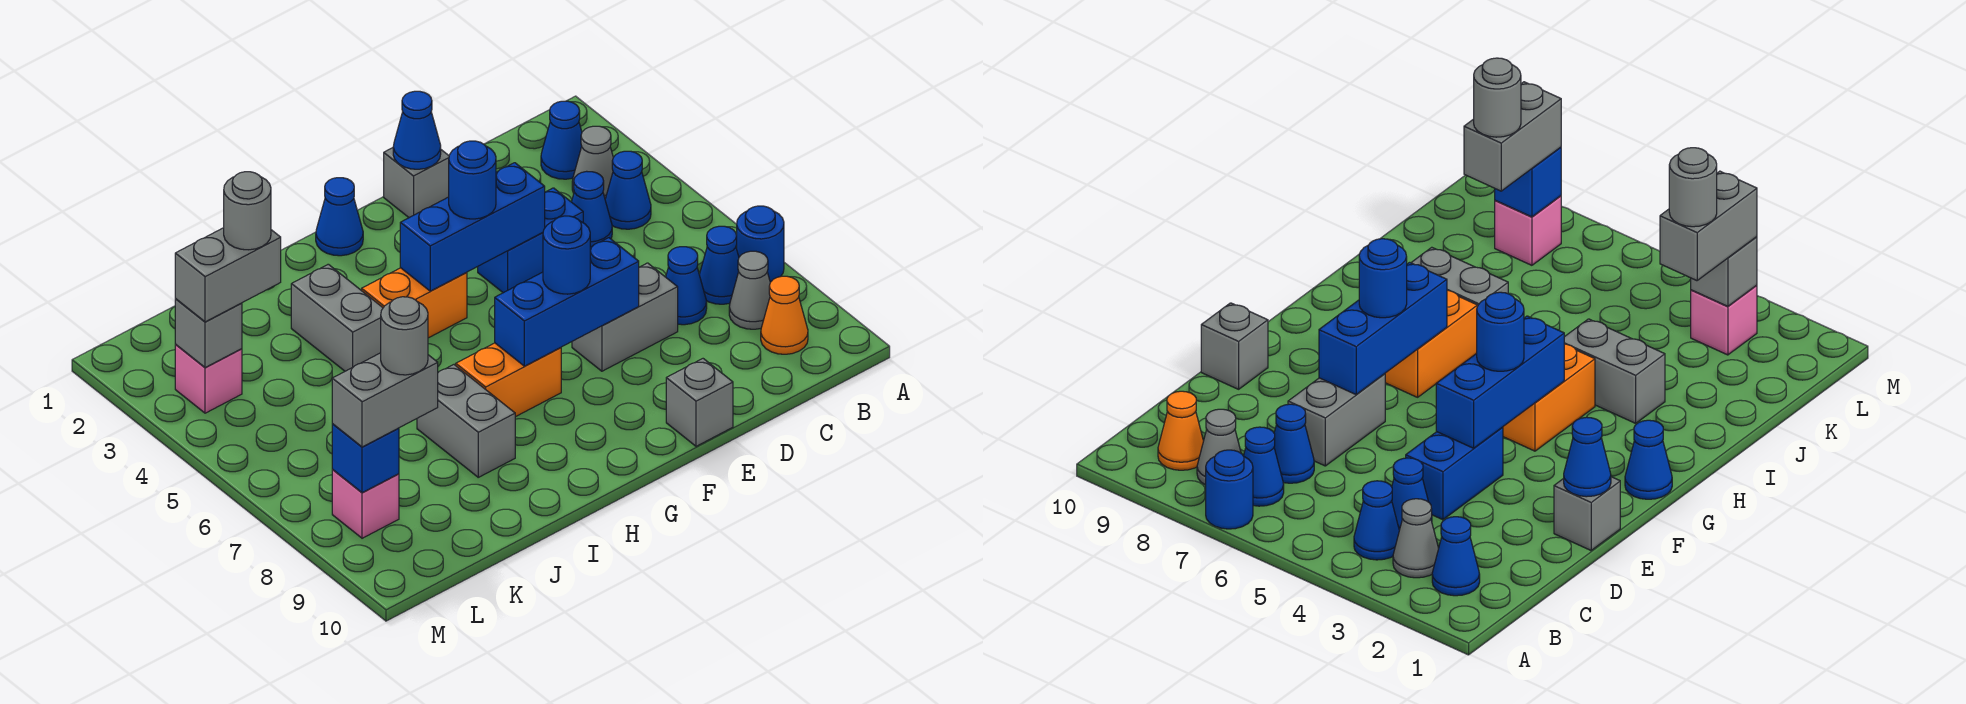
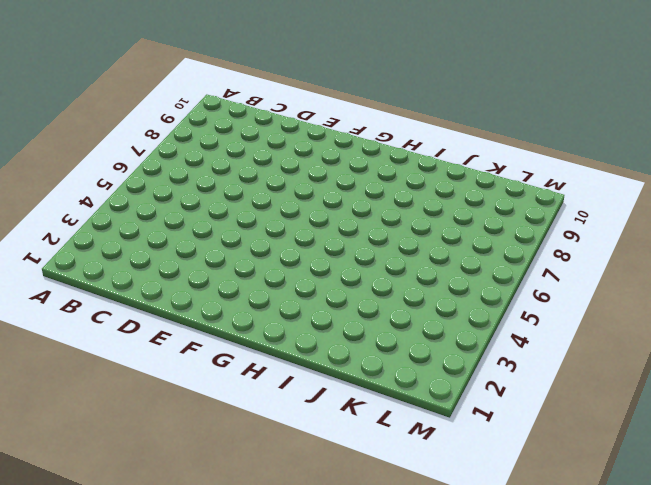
none -> blue 1x1 round brick [737,206,784,282]
none -> blue 1x1 cone [541,101,582,179]
none -> grey 1x1 cone [572,126,613,199]
none -> blue 1x1 cone [605,151,651,229]

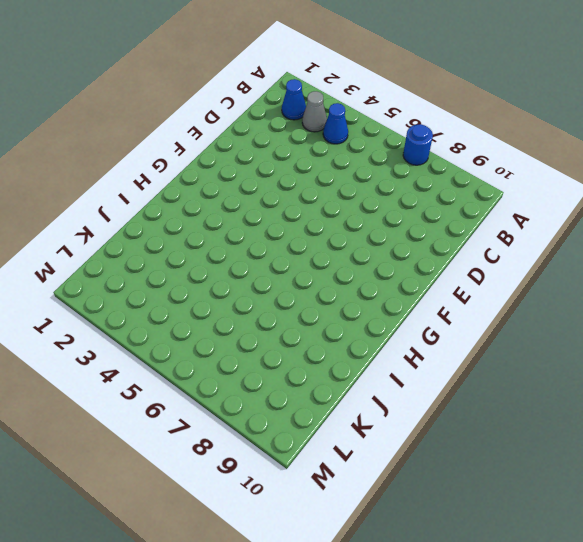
none -> blue 1x1 cone [699,226,739,304]
none -> grey 1x1 cone [729,251,770,329]
none -> orange 1x1 cone [761,276,808,354]
none -> blue 1x1 cone [572,171,612,247]

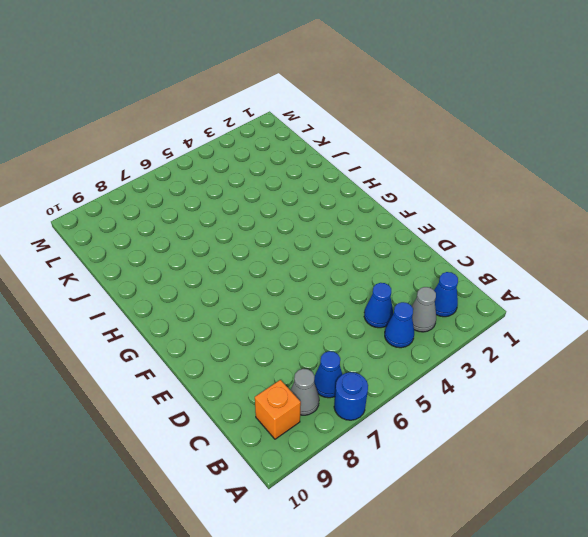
orange 1x1 brick [255,380,301,439] -> orange 1x1 cone [761,276,808,354]
none -> blue 1x1 cone [666,247,707,325]
none -> blue 1x2 brick [478,188,583,293]
none -> grey 1x2 brick [572,263,678,371]
none -> grey 1x1 brick [384,148,449,218]

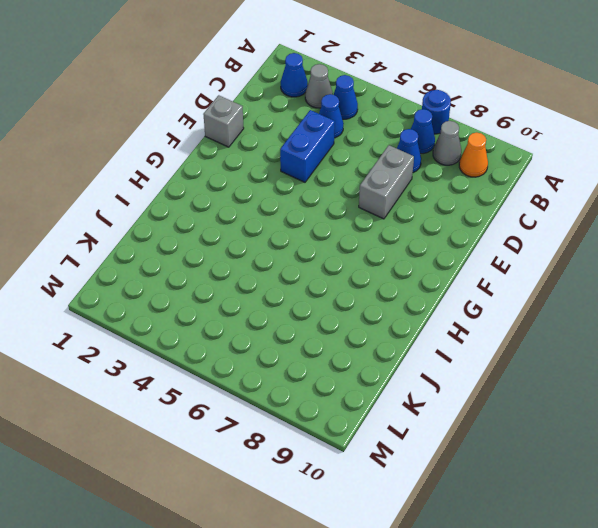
none -> grey 1x1 brick [666,359,733,446]
none -> blue 1x1 cone [316,178,363,256]
none -> orange 1x2 brick [362,268,467,338]
none -> orange 1x2 brick [456,343,561,417]

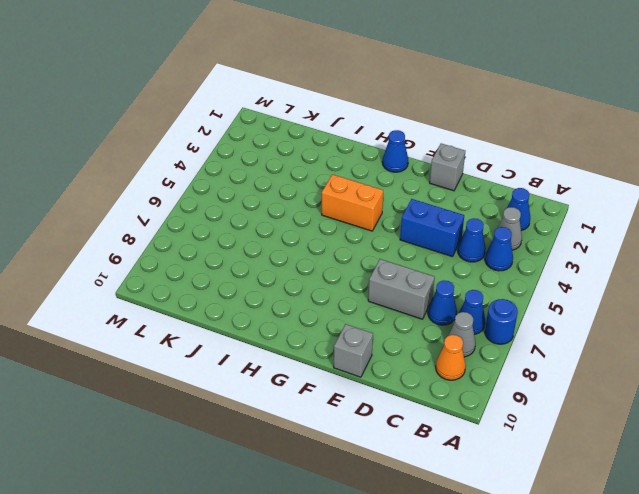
none -> orange 1x2 brick [456,343,561,417]
none -> grey 1x2 brick [291,264,383,371]
none -> grey 1x2 brick [417,365,515,477]
none -> pink 1x1 brick [175,345,242,413]

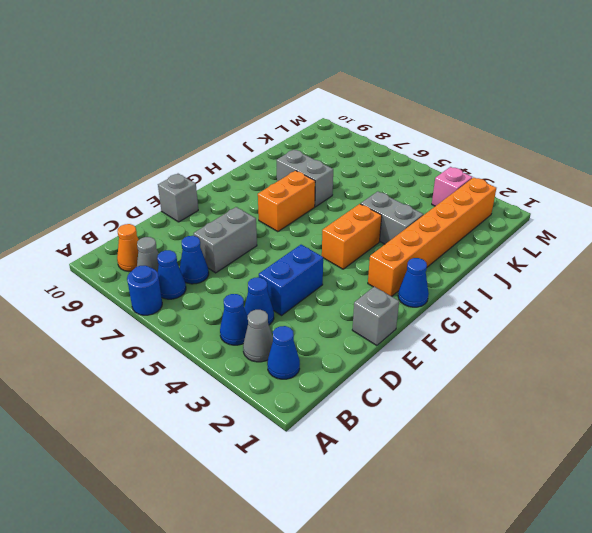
orange 1x6 brick [368,177,496,296] -> none
none -> pink 1x1 brick [332,469,399,538]
none -> blue 1x1 cone [393,91,441,169]
none -> blue 1x3 brick [400,163,545,291]
none -> blue 1x3 brick [495,238,639,366]

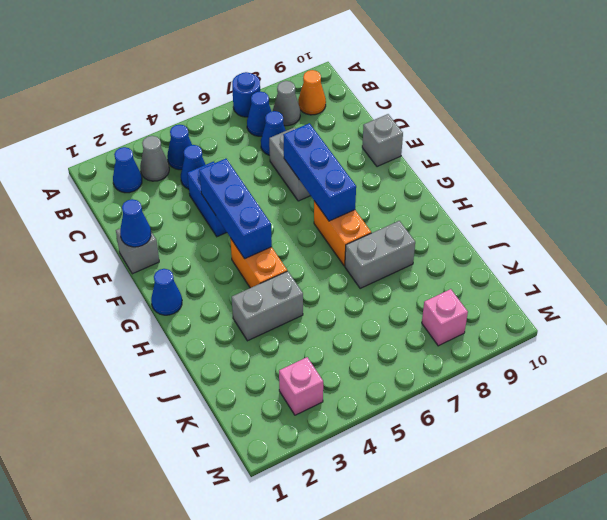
none -> grey 1x1 brick [175,299,242,368]
none -> blue 1x1 brick [332,424,399,493]
none -> blue 1x1 round brick [449,141,496,219]
none -> blue 1x1 round brick [543,216,590,294]

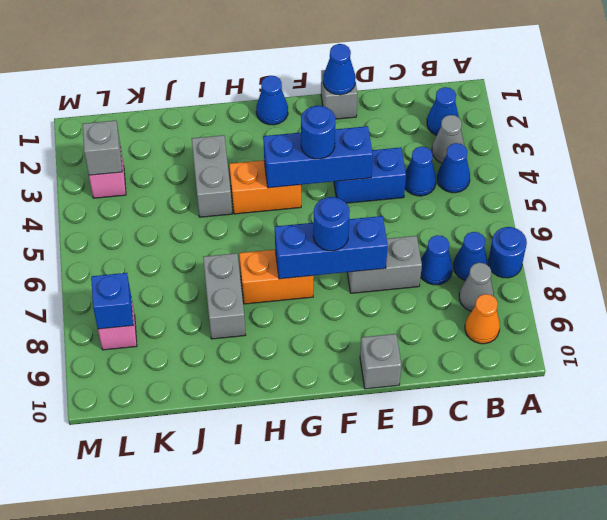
none -> grey 1x2 brick [175,228,281,322]
none -> grey 1x2 brick [332,353,438,447]
none -> grey 1x1 round brick [224,172,271,250]
none -> grey 1x1 round brick [381,297,428,375]

